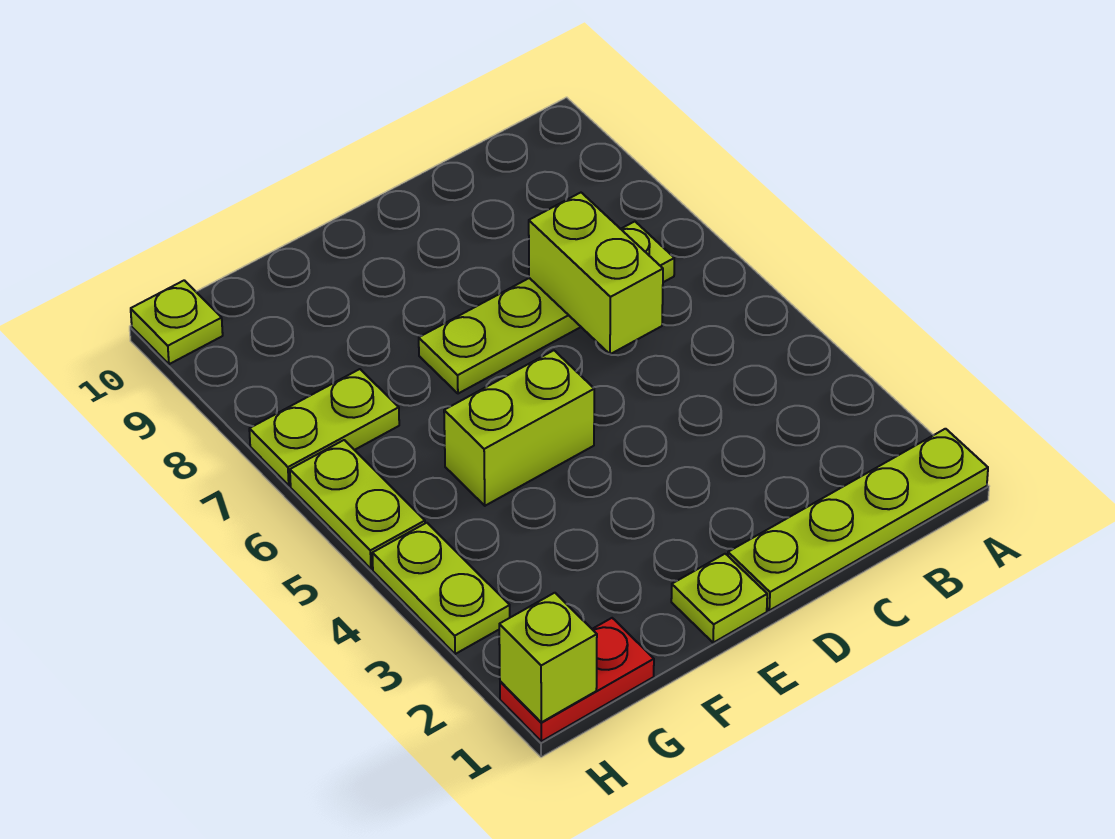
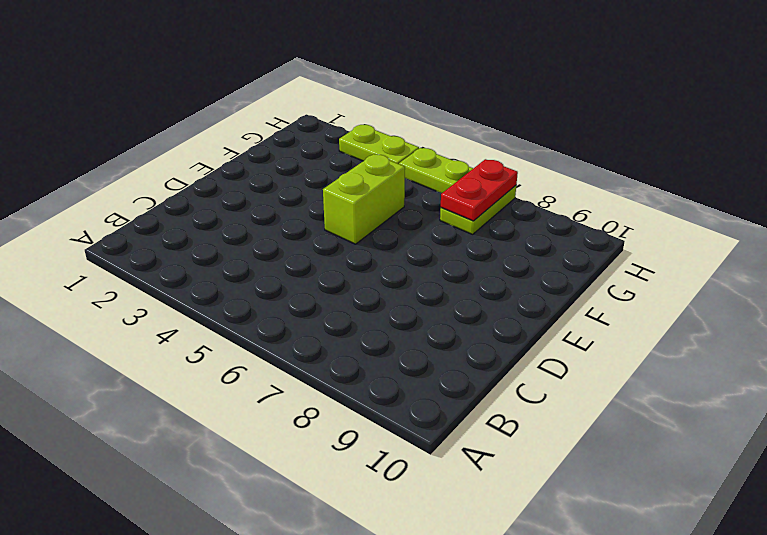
red 1x2 plate [441,159,518,221] -> red 1x2 plate moved to [500,618,654,741]
none -> lime 1x4 plate [728,429,988,610]
none -> lime 1x4 plate [419,221,674,394]

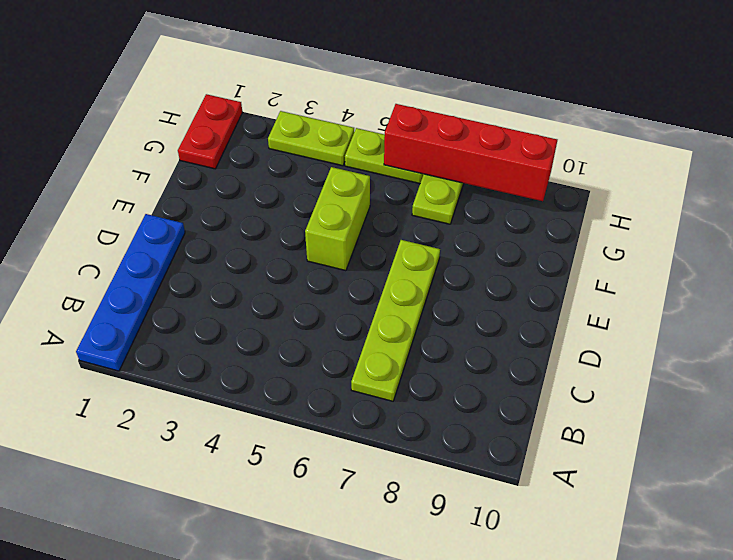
blue 1x4 plate [76,214,185,371] -> lime 1x4 plate [728,429,988,610]
red 1x4 brick [384,104,557,201] -> none
none -> lime 1x1 plate [671,554,767,643]
none -> lime 1x1 plate [131,280,223,364]

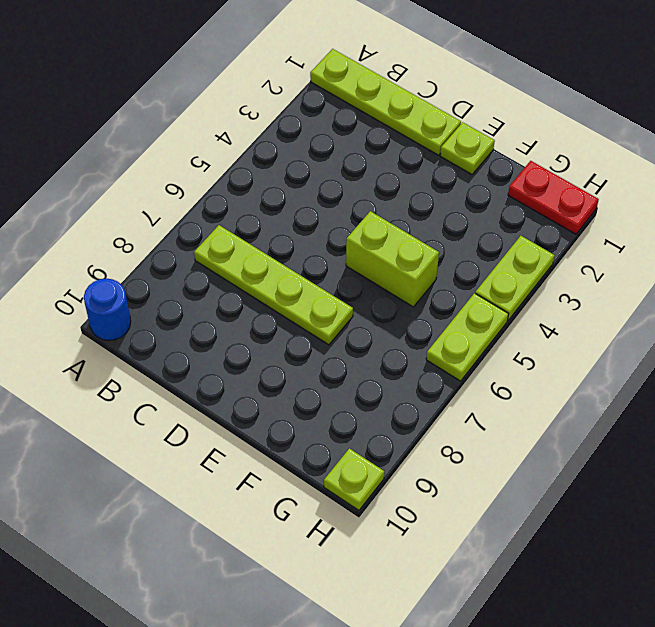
blue 1x1 round brick [84,279,131,340] -> none
none -> lime 1x2 plate [249,369,399,485]
none -> lime 1x2 brick [529,193,663,354]

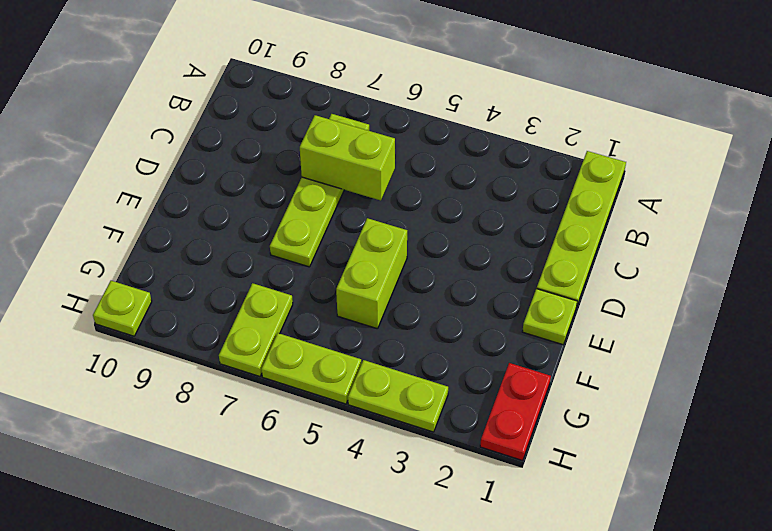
none -> lime 1x1 brick [499,593,597,722]

